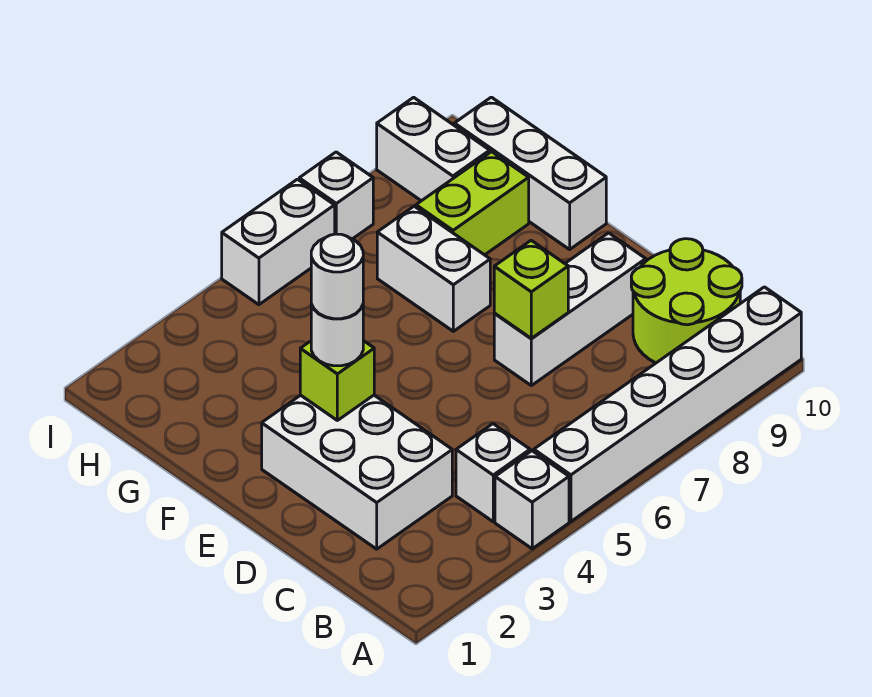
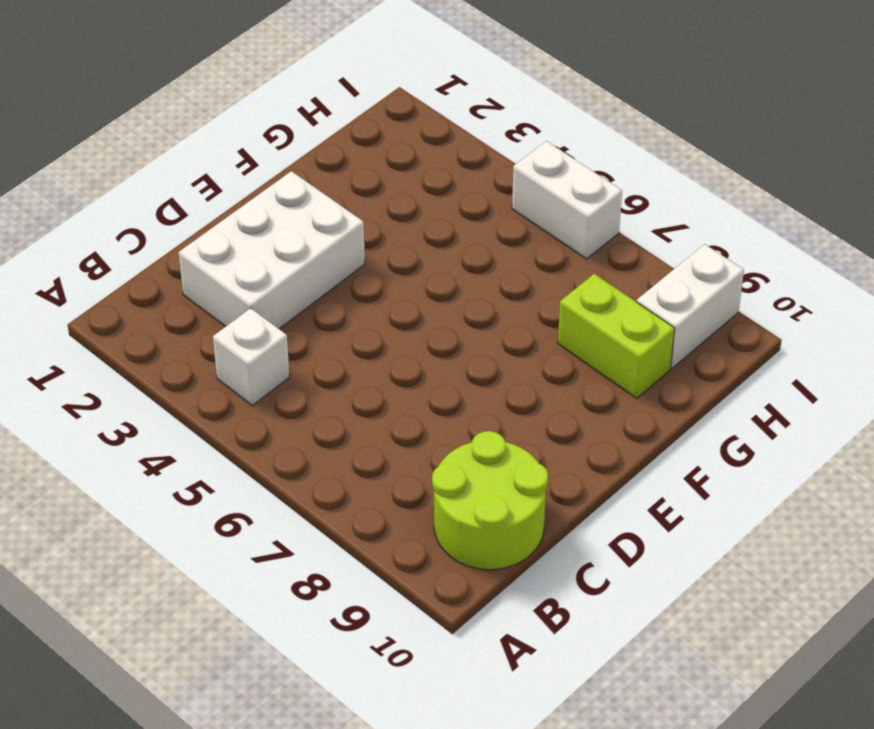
none -> white 1x1 brick [495,451,569,549]
none -> white 1x6 brick [534,287,801,521]
none -> white 1x3 brick [494,233,646,385]

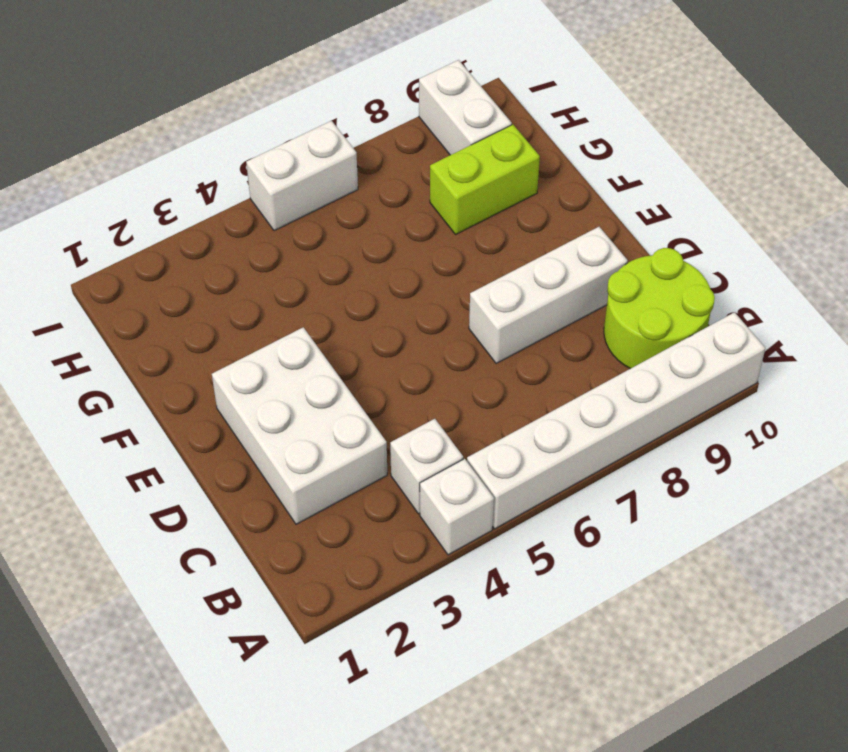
none -> white 1x2 brick [377,206,490,331]
none -> white 1x3 brick [454,97,606,249]
none -> white 1x1 brick [299,152,373,239]

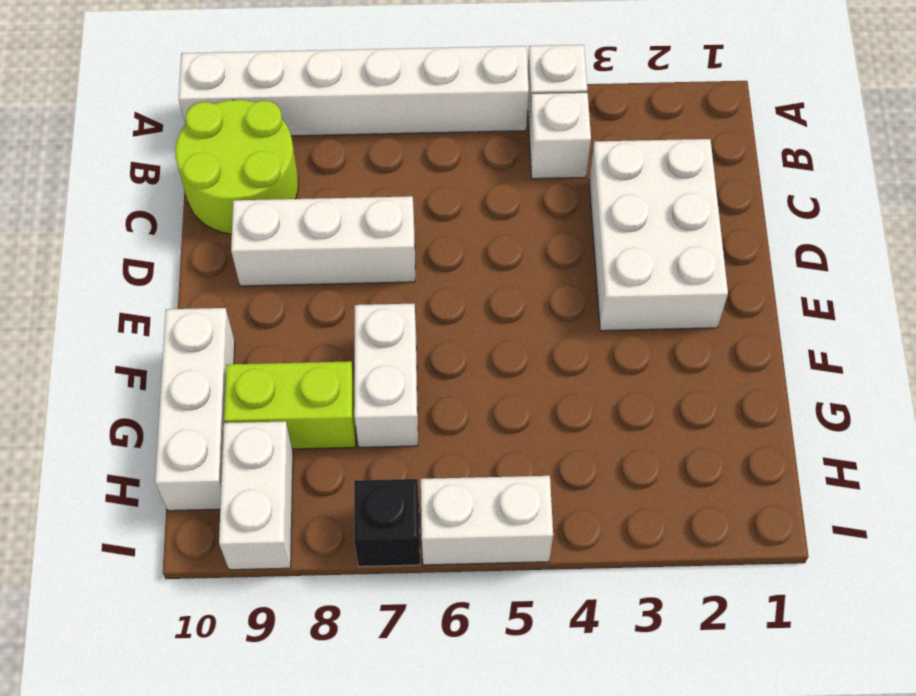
black 1x1 brick [354,479,420,567] -> white 1x1 brick [299,152,373,239]
none -> lime 1x1 brick [494,240,568,338]
none -> lime 1x1 brick [300,341,374,420]
none -> white 1x1 round brick [311,304,363,366]

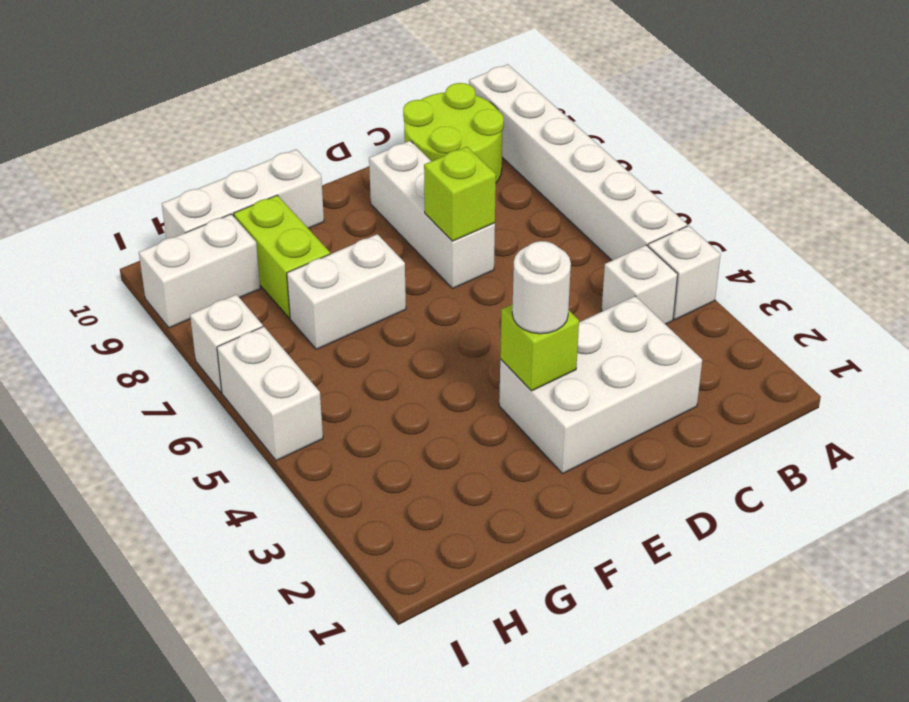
none -> white 1x1 round brick [311,234,363,319]

